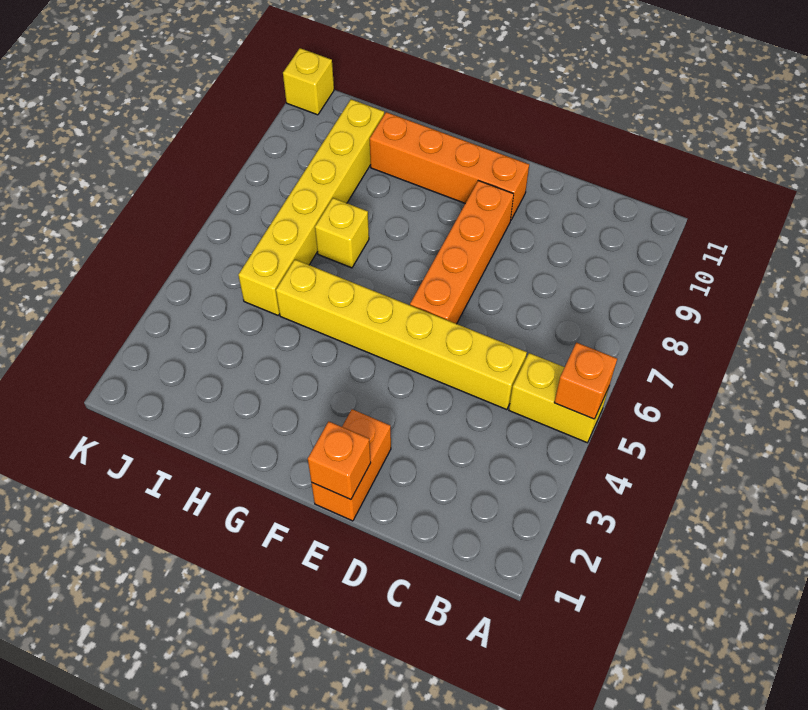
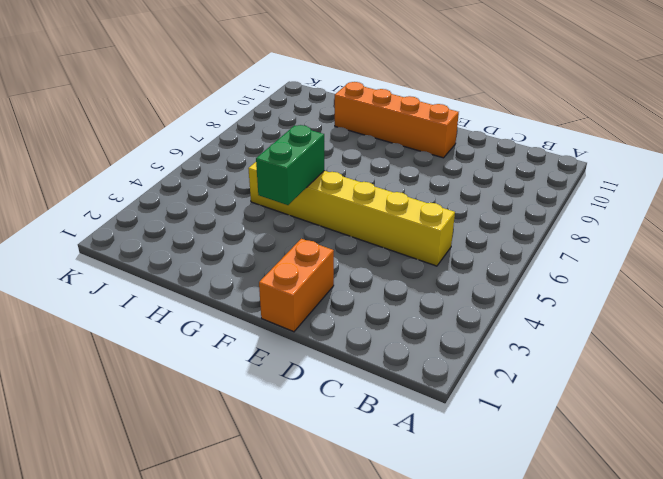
green 1x2 brick [256,125,324,205] -> none
none -> yellow 1x2 brick [509,353,609,443]
none -> orange 1x4 brick [410,181,514,324]

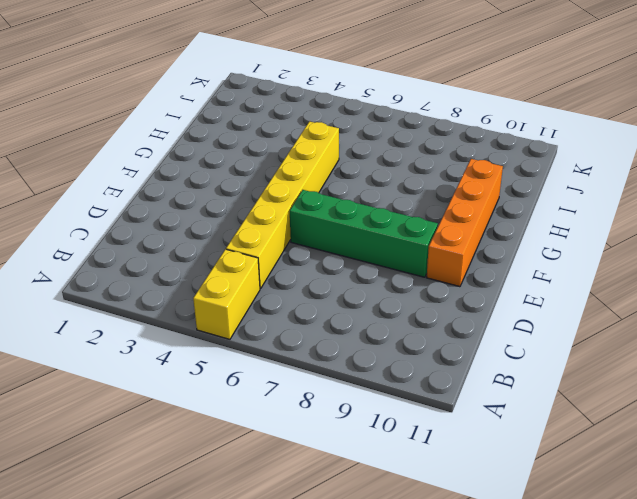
green 1x4 brick [290,190,438,277] -> orange 1x4 brick [410,181,514,324]
none -> orange 1x2 brick [311,409,391,521]
none -> yellow 1x1 brick [315,198,369,268]

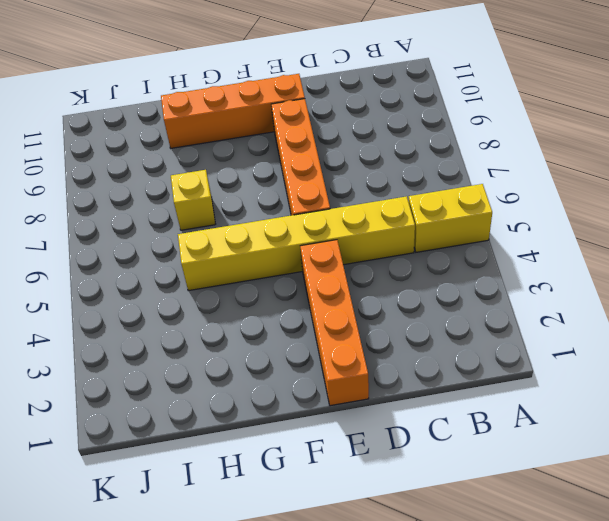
orange 1x4 brick [300,240,369,406] -> orange 1x2 brick [311,409,391,521]
none -> yellow 1x6 brick [238,99,384,315]
none -> yellow 1x1 brick [283,48,334,115]

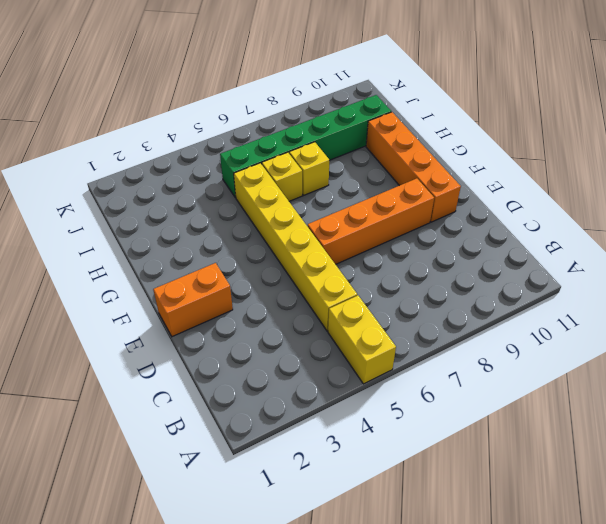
yellow 1x1 brick [262,152,302,201] -> yellow 1x1 brick moved to [283,48,334,115]
green 1x6 brick [220,95,391,198] -> yellow 1x6 brick [238,99,384,315]
none -> orange 1x1 brick [554,342,617,419]
none -> orange 1x1 brick [308,421,371,500]

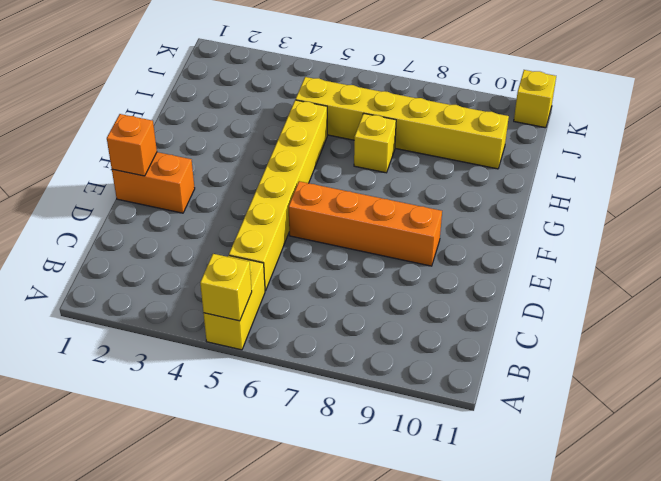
yellow 1x1 brick [200,254,252,321] -> orange 1x1 brick [554,342,617,419]
none -> orange 1x4 brick [370,112,529,220]

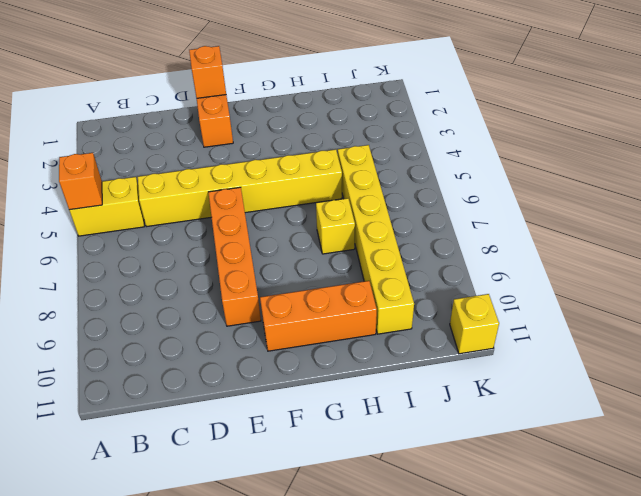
orange 1x3 brick [260,281,377,351] -> orange 1x4 brick [370,112,529,220]

